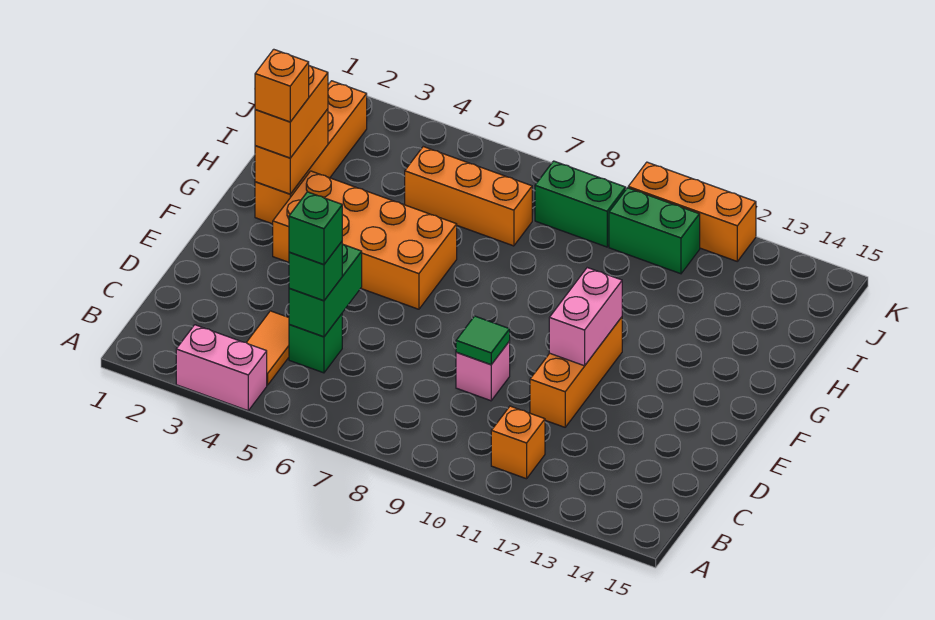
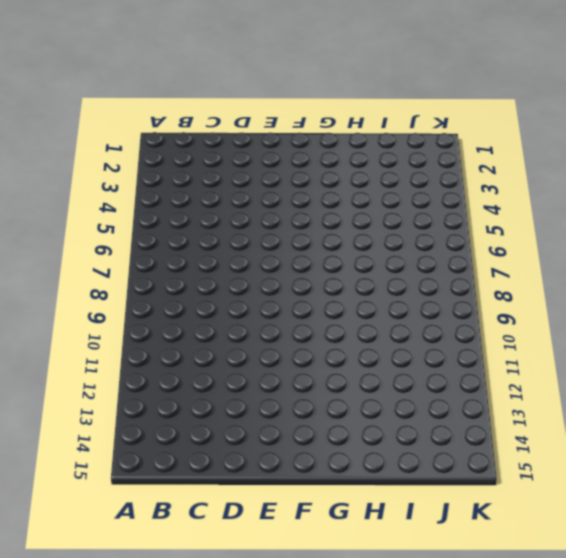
none -> pink 1x2 brick [176,325,267,411]
none -> orange 1x2 tile [246,311,289,385]
none -> orange 1x1 brick [491,406,545,479]

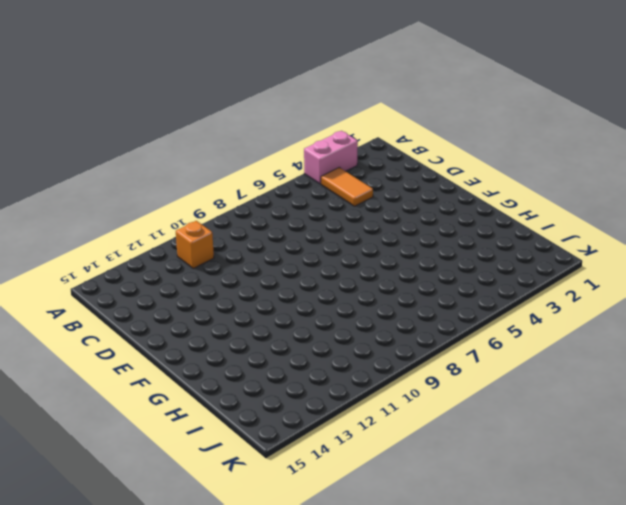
none -> green 1x1 brick [289,314,342,373]
none -> pink 1x1 brick [456,341,510,401]
none -> orange 1x3 brick [530,317,622,427]

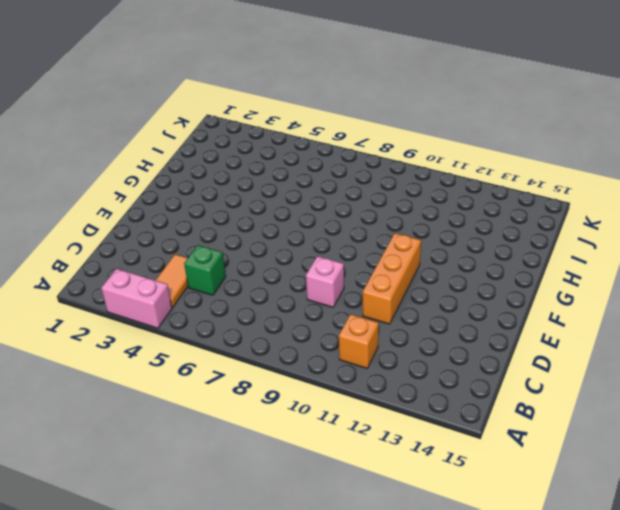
none -> orange 2x4 brick [273,171,457,309]
none -> orange 1x4 brick [255,81,367,224]
none -> orange 1x3 brick [405,147,532,246]

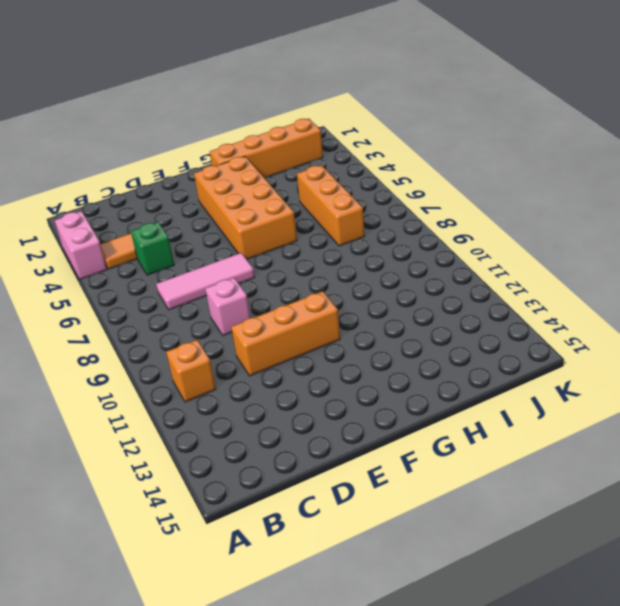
pink 1x3 tile [156,253,255,310] -> none
none -> green 1x2 brick [535,161,626,247]
none -> green 1x2 brick [609,188,700,274]
none -> orange 1x3 brick [628,162,756,261]

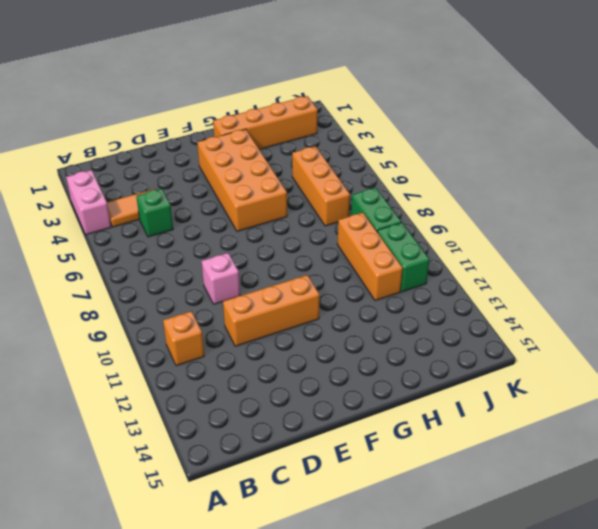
orange 1x3 brick [337,213,403,301] -> orange 1x3 brick moved to [628,162,756,261]
none -> green 1x2 brick [289,244,362,337]
none -> green 1x1 tile [456,316,510,364]
none -> pink 1x2 brick [549,268,622,366]

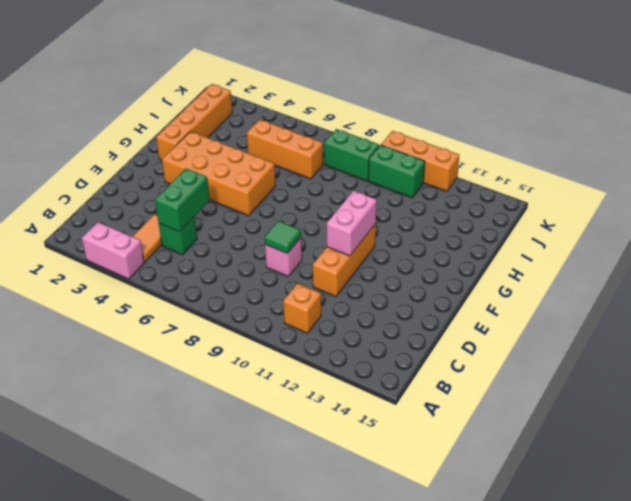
none -> orange 1x2 brick [255,109,328,194]
none -> green 1x1 brick [289,242,342,301]
none -> orange 1x2 brick [255,66,328,158]

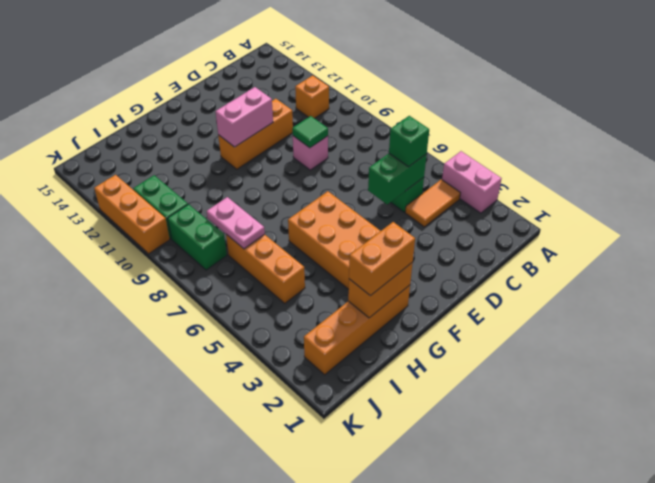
pink 1x2 plate [207,197,265,249] -> none
none -> green 1x1 brick [289,192,342,265]
none -> orange 1x1 brick [255,49,309,122]

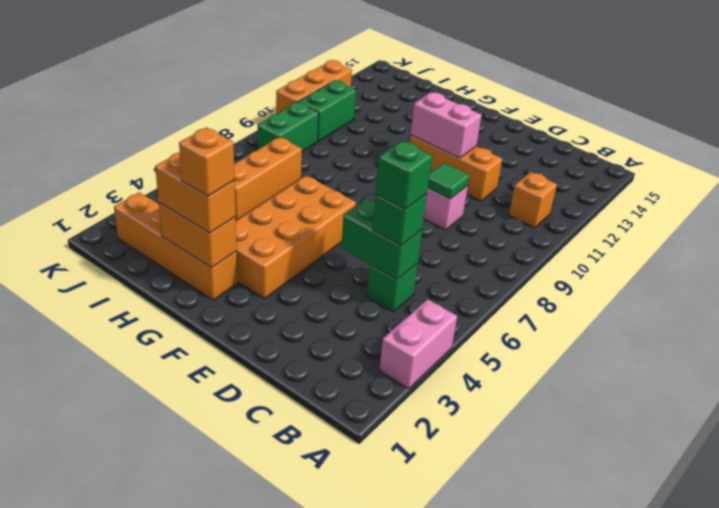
none -> orange 1x2 tile [246,311,289,385]

